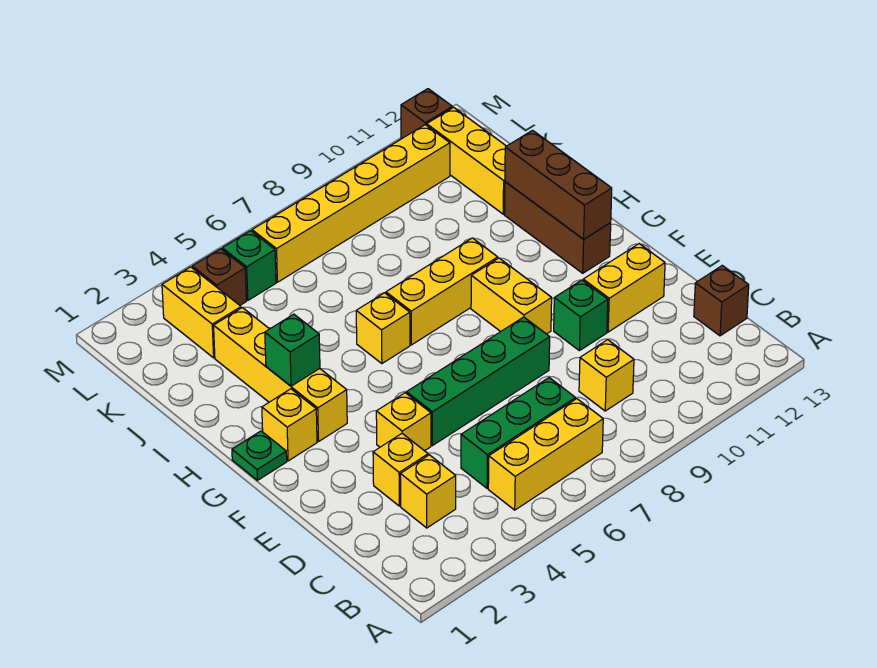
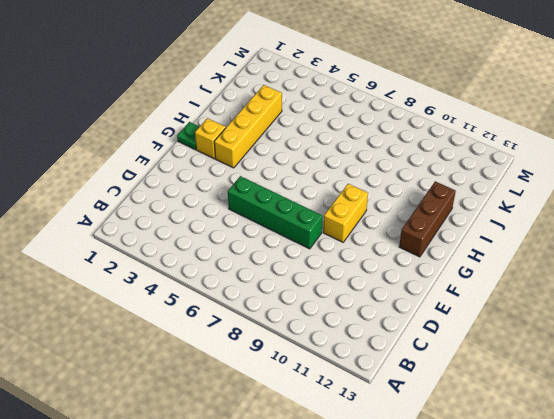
none -> yellow 1x3 brick [488,399,603,510]
none -> yellow 1x1 brick [400,455,456,528]
none -> green 1x3 brick [461,378,575,488]

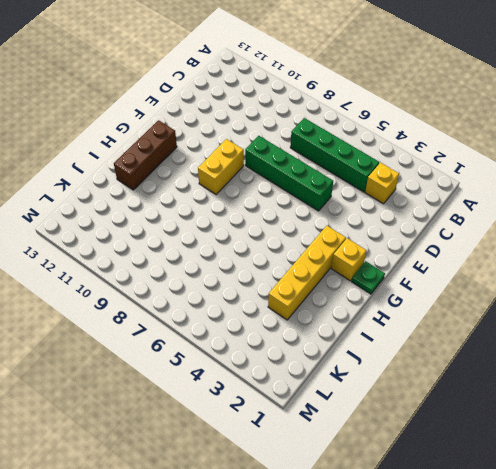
green 1x4 brick [290,118,379,192] -> green 1x3 brick [461,378,575,488]
none -> yellow 1x3 brick [488,399,603,510]
none -> yellow 1x1 brick [579,340,634,411]
none -> brown 1x1 brick [694,265,749,336]

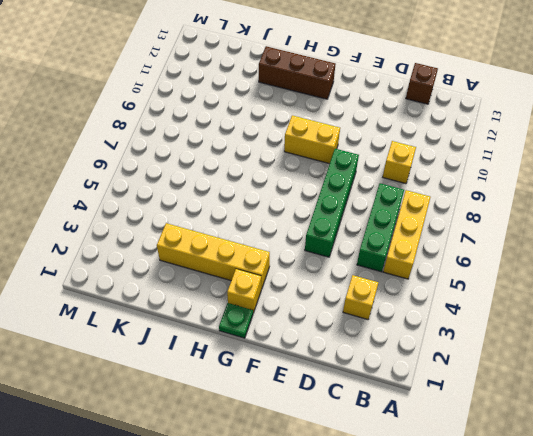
none -> yellow 1x1 brick [373,434,428,506]
none -> yellow 1x1 brick [376,393,431,451]
none -> green 1x1 brick [554,280,608,351]

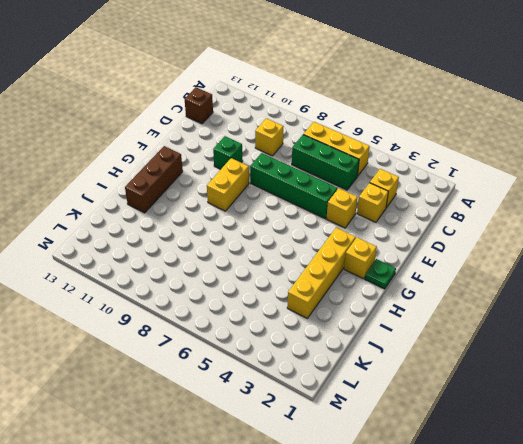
none -> yellow 1x2 brick [583,244,665,332]
none -> yellow 1x1 brick [356,293,410,364]
none -> yellow 1x3 brick [386,238,498,345]

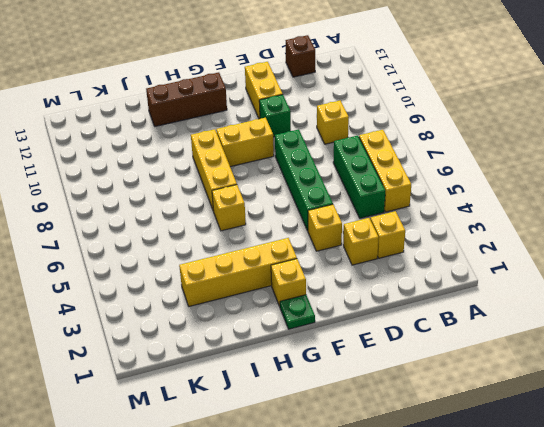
none -> yellow 1x3 brick [427,107,506,214]
none -> yellow 1x2 brick [162,267,241,358]
none -> brown 1x1 brick [192,249,246,305]

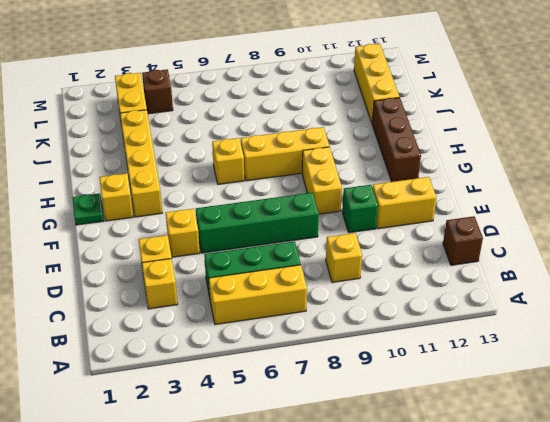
none -> green 1x1 brick [222,231,276,300]
none -> yellow 1x6 brick [252,125,450,282]
none -> brown 1x1 brick [401,89,452,139]

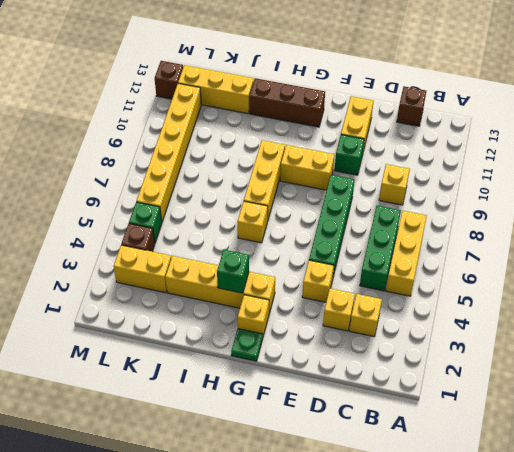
none -> brown 1x3 brick [505,130,612,239]

